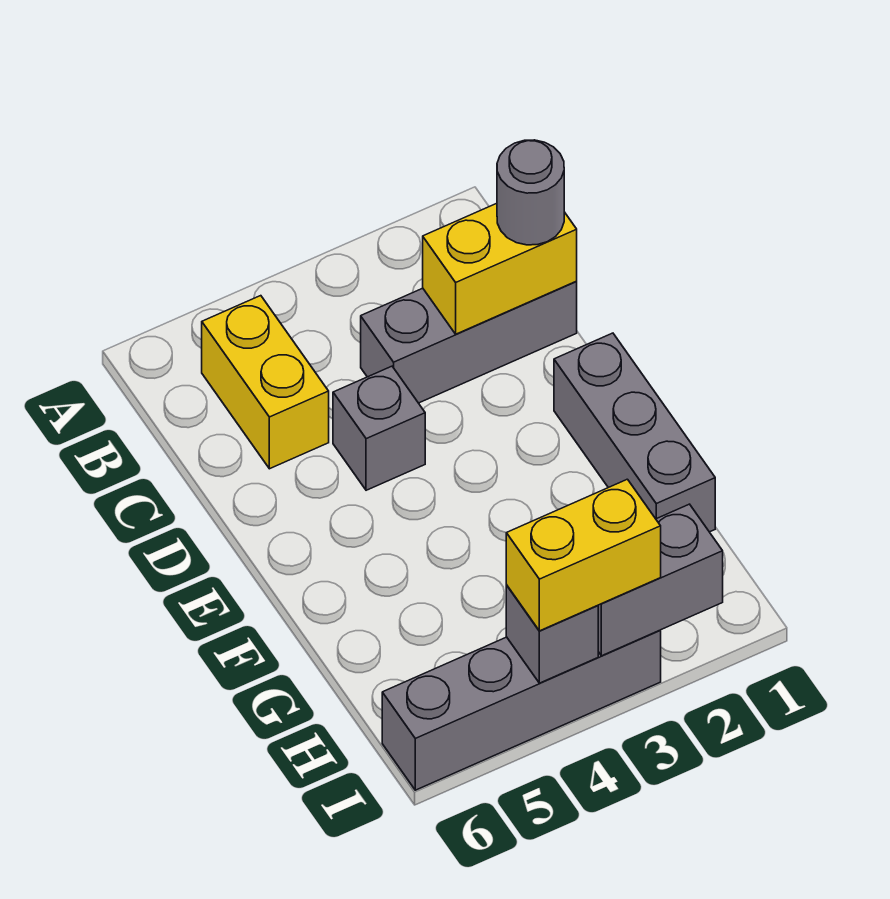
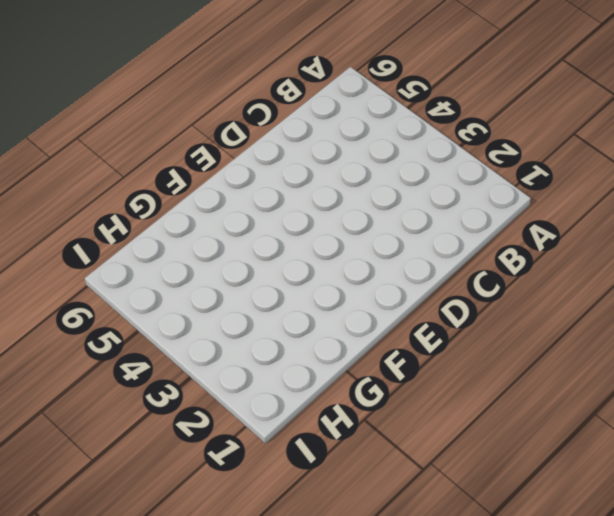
none -> yellow 1x2 brick [202,296,329,469]
none -> grey 1x3 brick [361,282,577,403]

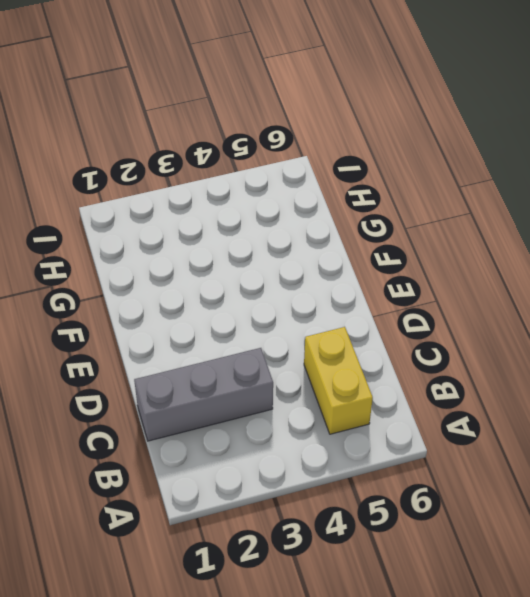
none -> grey 1x1 brick [333,366,425,490]
none -> grey 1x3 brick [554,333,715,532]

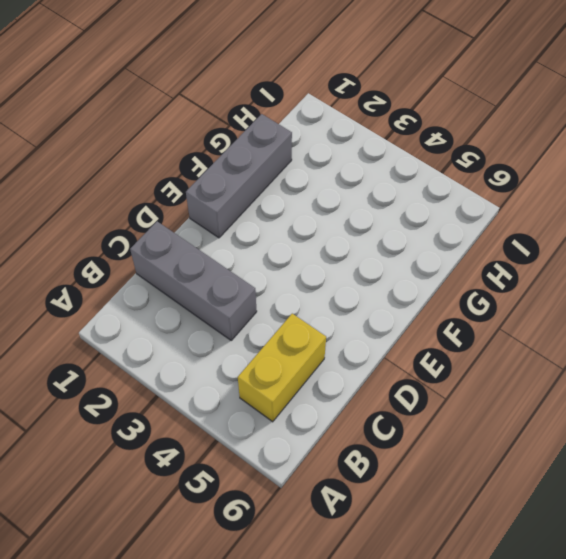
none -> grey 1x1 brick [333,366,425,490]
none -> grey 1x4 brick [382,630,661,790]

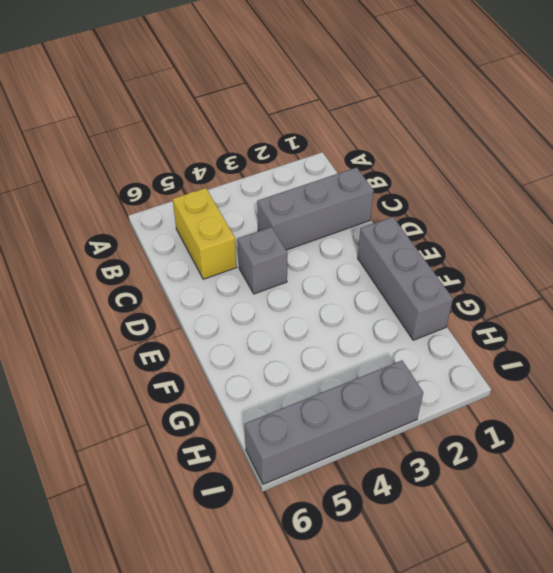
none -> yellow 1x2 brick [423,203,577,334]
none -> grey 1x2 brick [598,504,723,656]

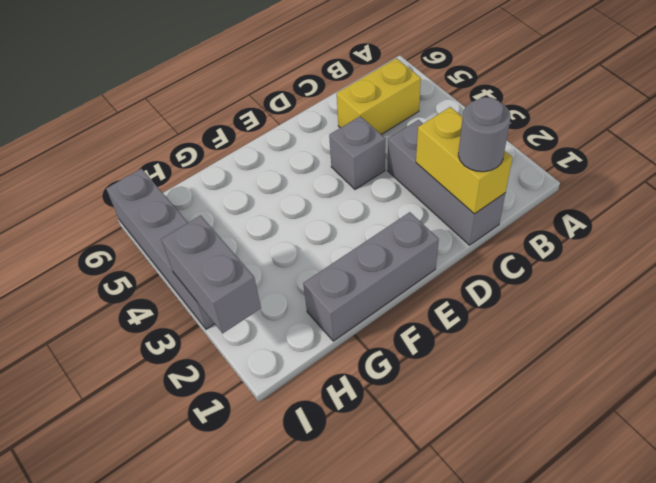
none -> grey 1x1 brick [506,585,598,683]
none -> yellow 1x2 brick [506,479,661,631]

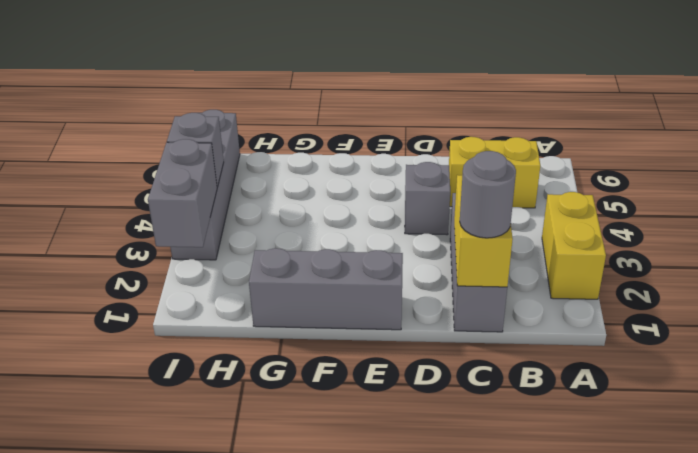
yellow 1x2 brick [542,192,606,299] -> yellow 1x2 brick moved to [506,479,661,631]

